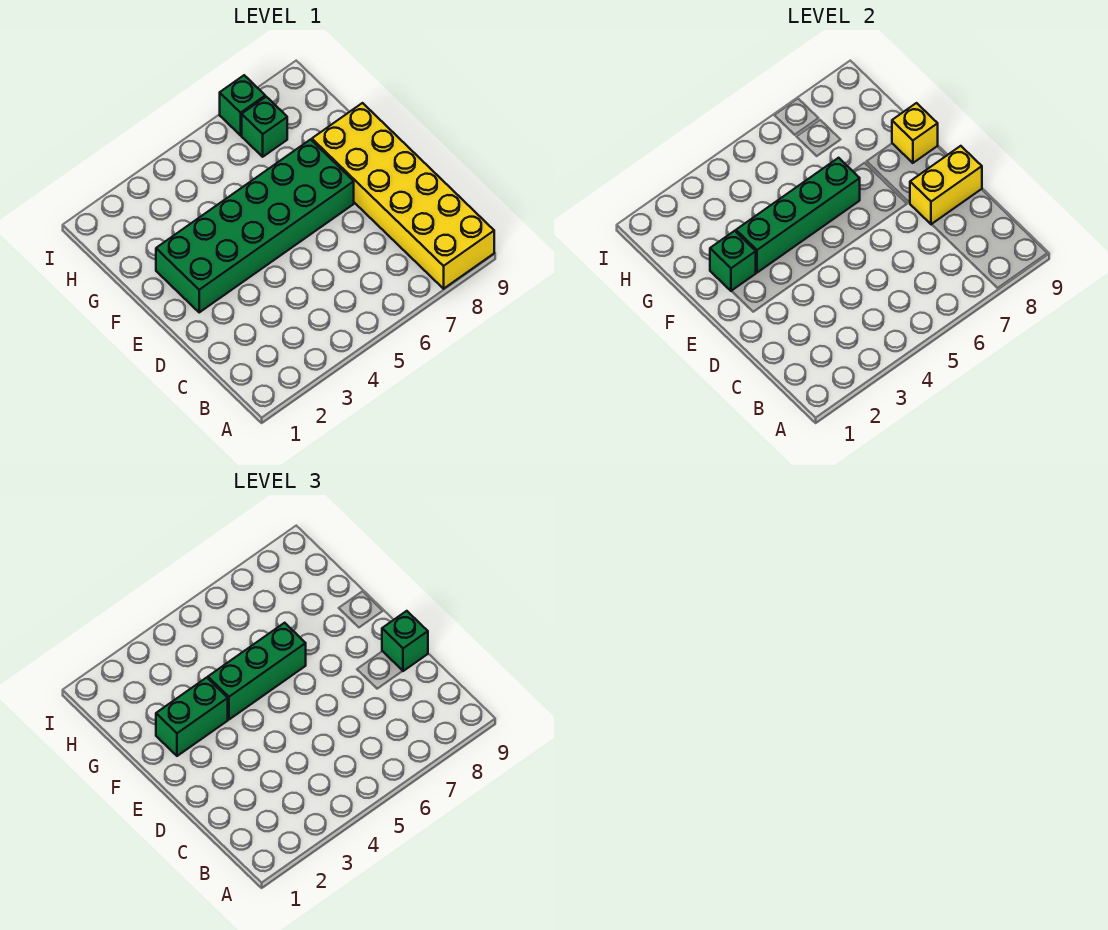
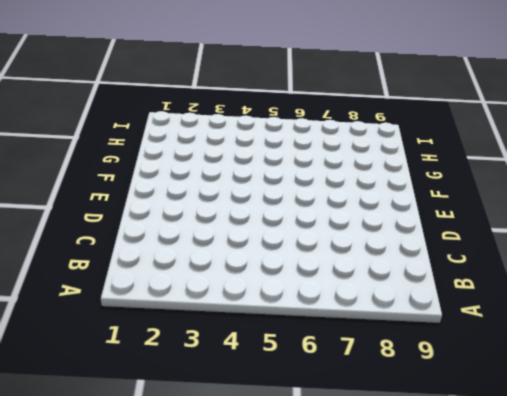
none -> yellow 2x6 brick [312,103,494,289]
none -> green 2x6 brick [156,140,354,312]

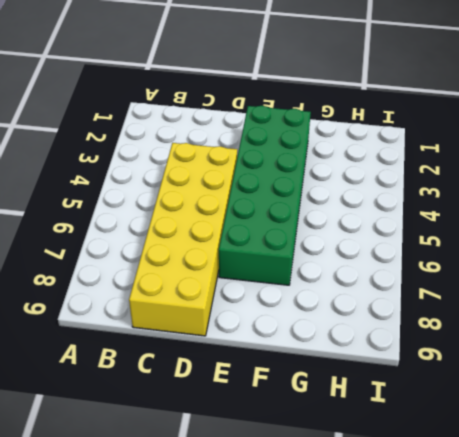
yellow 2x6 brick [129,143,237,336] -> yellow 2x6 brick turned to [312,103,494,289]
none -> green 1x1 brick [242,97,287,157]
none -> green 1x1 brick [220,75,265,135]

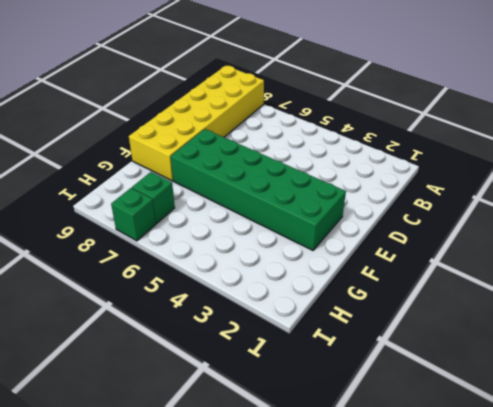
none -> yellow 1x2 brick [910,146,982,224]
none -> green 1x1 brick [710,231,756,291]

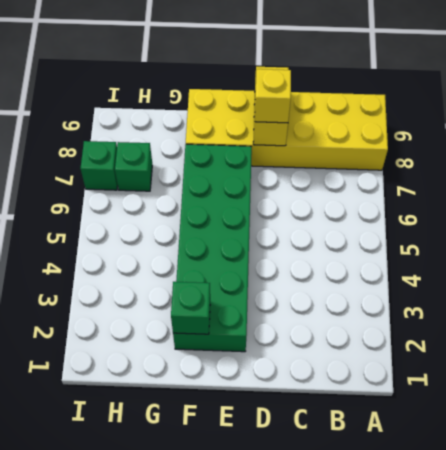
yellow 1x1 brick [255,69,291,123] -> yellow 1x1 brick moved to [892,103,938,163]
none -> green 1x4 brick [736,158,860,273]
none -> green 1x1 brick [382,611,428,671]

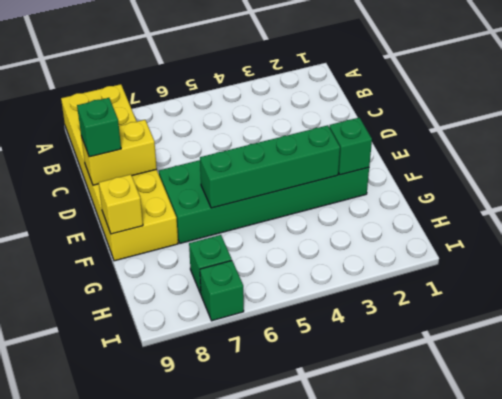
none -> green 1x2 brick [156,678,228,756]
none -> green 1x3 brick [208,623,306,719]

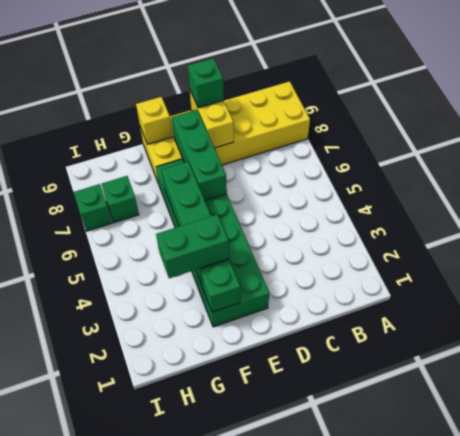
green 1x3 brick [172,110,227,201] -> green 1x3 brick moved to [208,623,306,719]
green 1x2 brick [156,214,229,278] -> green 1x2 brick turned to [156,678,228,756]

